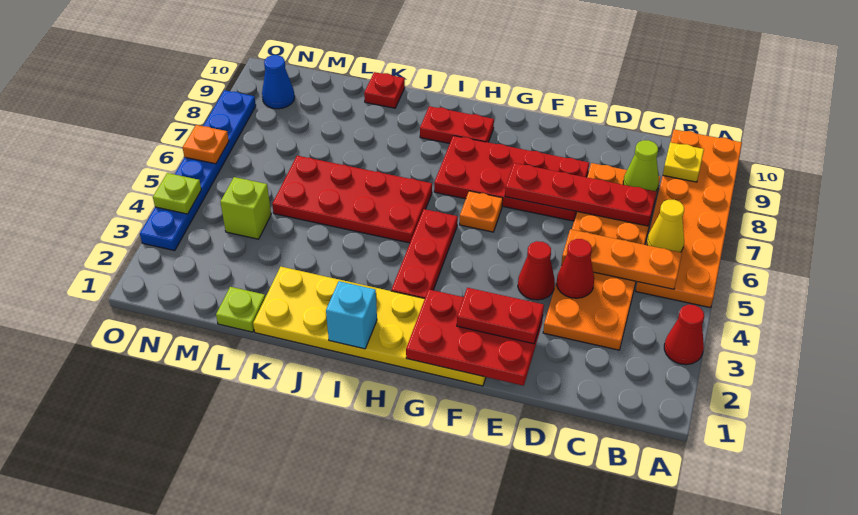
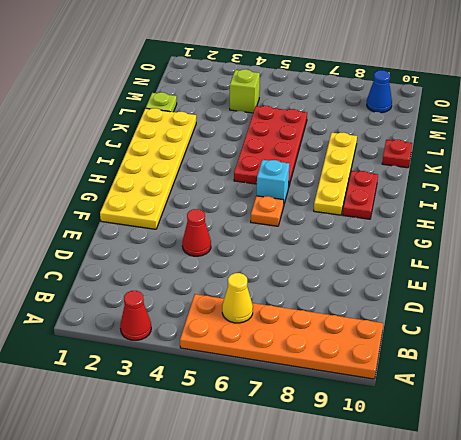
cyan 1x1 brick [257,160,289,207] -> cyan 1x1 brick moved to [326,281,377,349]
yellow 1x4 plate [314,133,357,215] -> red 2x4 plate [434,136,589,221]
none -> orange 2x6 plate [543,163,660,350]
none -> red 1x3 plate [391,209,458,299]
none -> blue 1x6 plate [140,90,256,251]

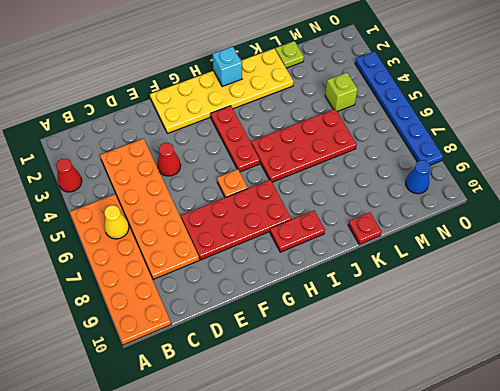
none -> orange 1x3 plate [561,229,682,289]
none -> yellow 1x1 plate [663,142,704,182]
none -> red 1x4 plate [505,163,656,226]

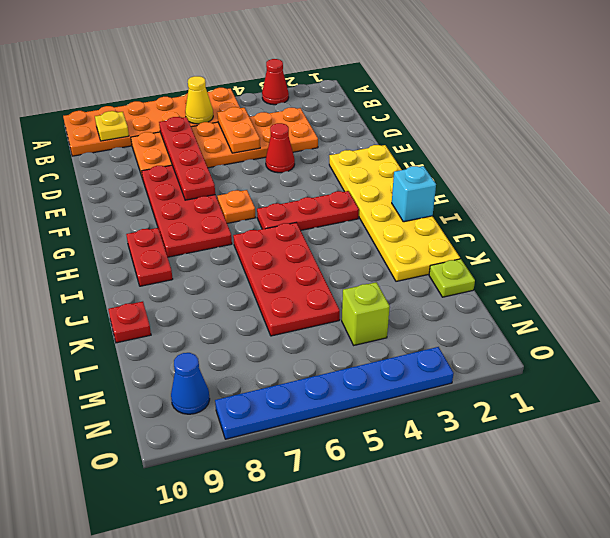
orange 1x2 plate [217,107,260,153] -> orange 1x3 plate [561,229,682,289]
none -> lime 1x1 cone [623,140,659,191]
none -> red 1x1 cone [557,239,594,298]
none -> red 2x3 plate [406,290,543,386]

